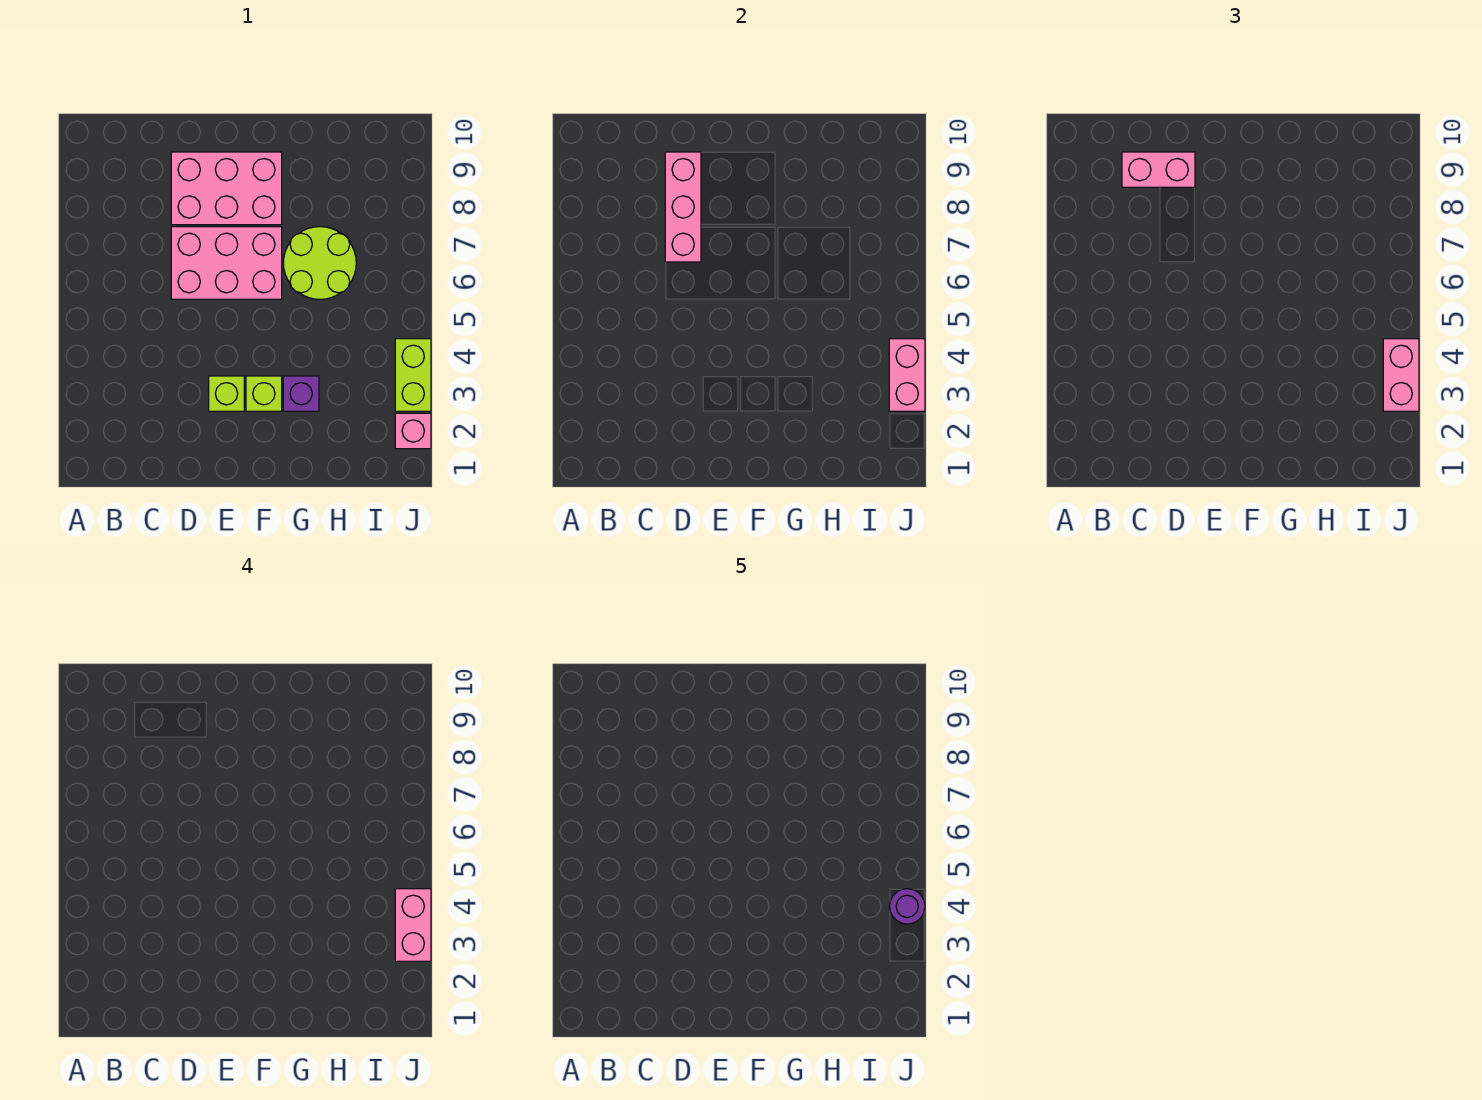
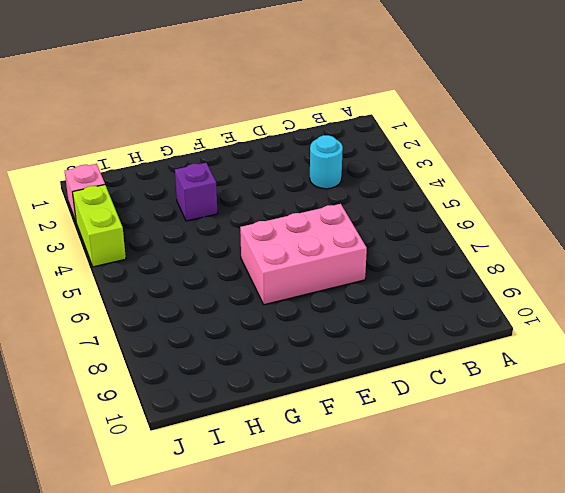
cyan 1x1 round brick [310,135,343,189] -> none
none -> pink 2x3 brick [171,152,282,225]
none -> lime 1x1 brick [209,376,244,411]
none -> lime 1x1 brick [246,376,282,411]

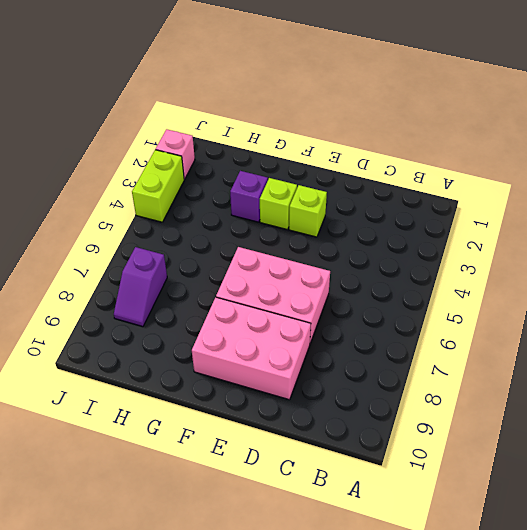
purple 1x2 slope [114,247,167,327] -> none
none -> lime 2x2 round brick [283,227,356,299]
none -> pink 1x3 brick [665,152,701,262]
none -> pink 1x2 brick [889,339,925,411]

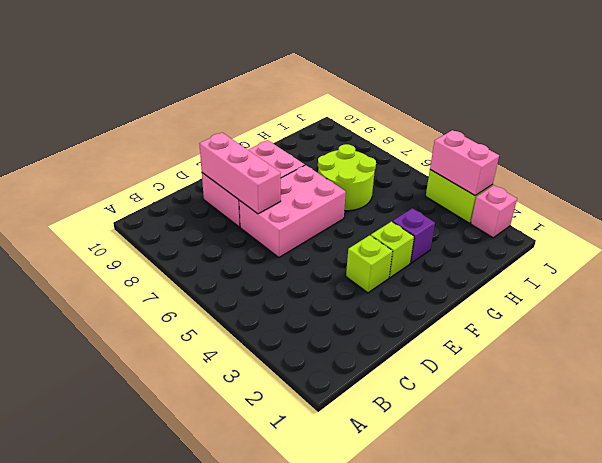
none -> pink 1x2 brick [1122,152,1195,187]
none -> pink 1x2 brick [1383,339,1419,411]
none -> pink 1x2 brick [395,889,431,961]

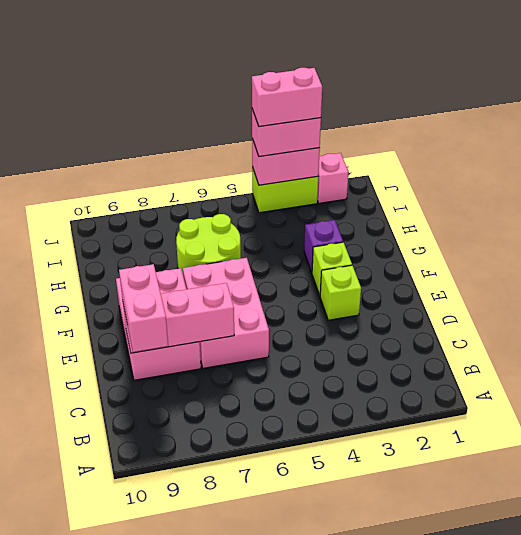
none -> purple 1x1 round brick [890,889,925,924]

